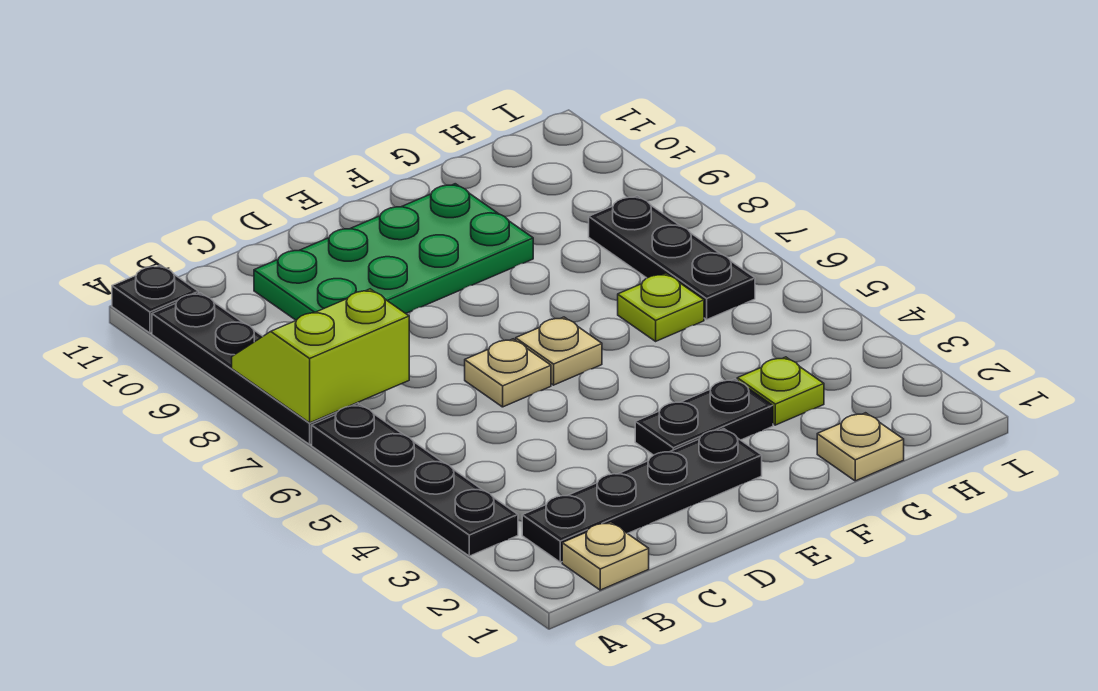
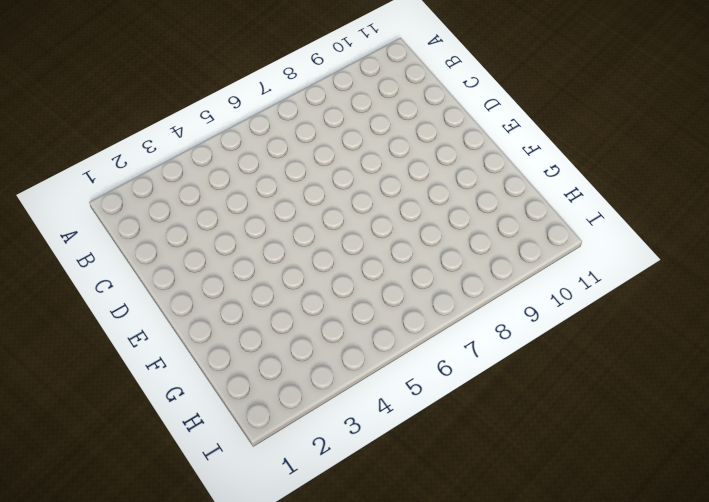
none -> black 1x4 plate [312,405,518,556]
none -> black 1x4 plate [152,293,358,444]
none -> black 1x1 plate [112,265,198,333]

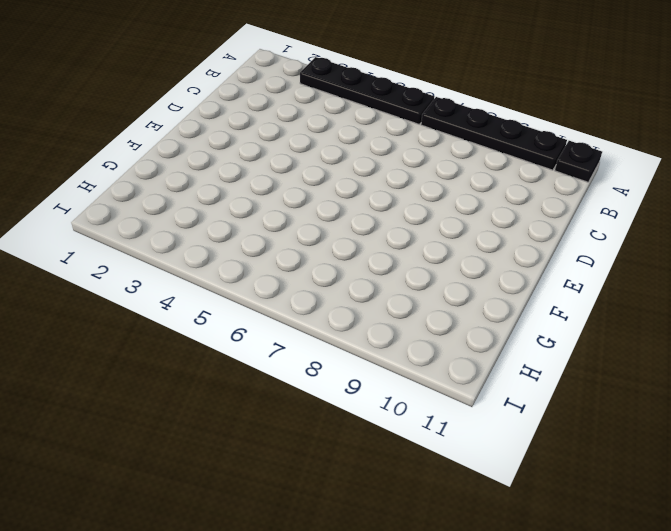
none -> tan 1x1 plate [562,522,649,590]
none -> black 1x4 plate [522,429,762,562]
none -> green 2x4 plate [254,184,533,320]

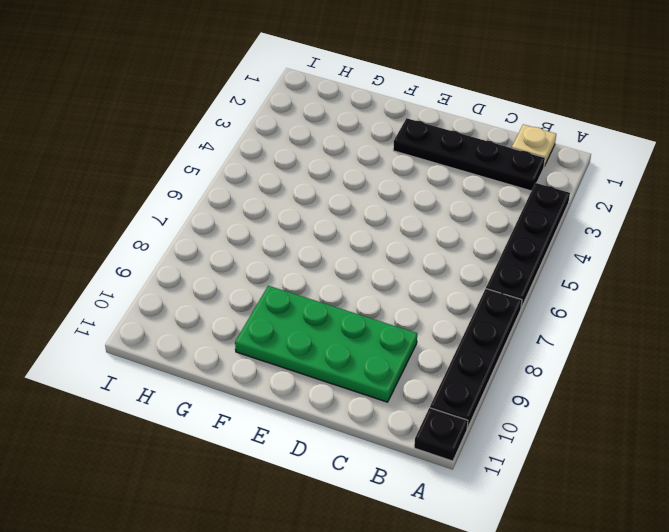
none -> tan 1x1 plate [465,339,551,407]
none -> black 1x2 plate [635,379,773,455]
none -> tan 1x1 plate [516,317,602,385]

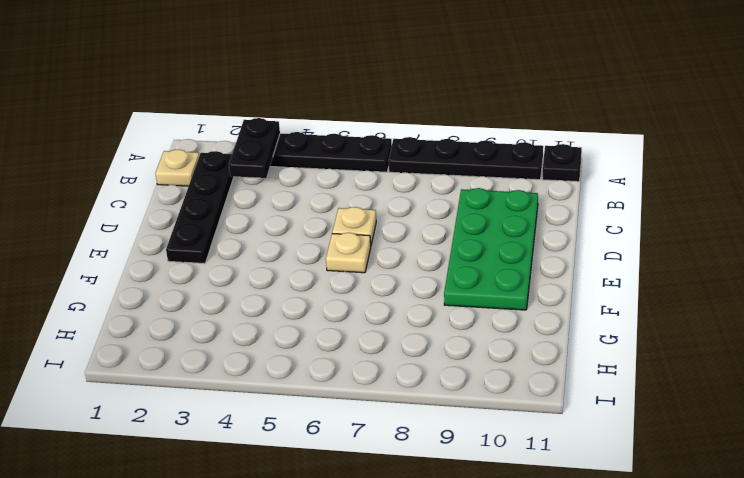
black 1x2 plate [229,118,280,178] -> black 1x2 plate moved to [635,379,773,455]
none -> tan 1x1 plate [817,413,904,481]
none -> lime 1x1 plate [737,357,824,425]
none -> lime 1x1 plate [618,274,704,341]

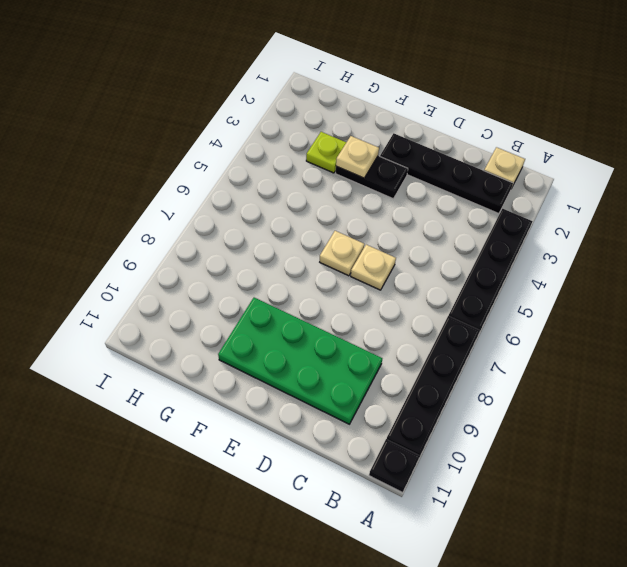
tan 1x1 plate [336,136,379,178] -> tan 1x1 plate moved to [817,413,904,481]
none -> lime 1x1 plate [618,274,704,341]
none -> black 1x3 plate [589,196,755,320]
none -> lime 2x2 slope [232,289,409,423]

